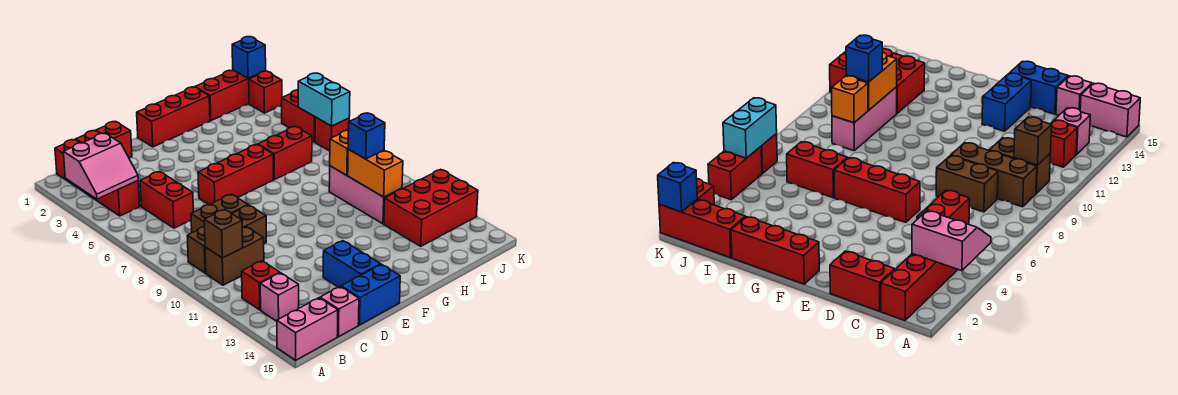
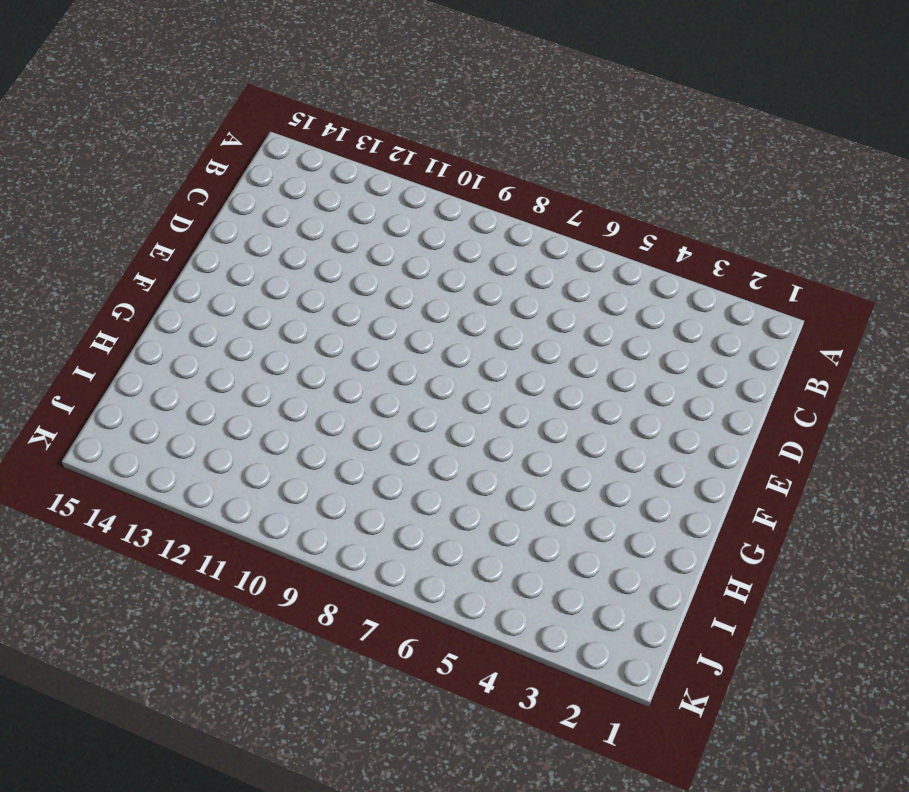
none -> pink 1x2 brick [277,298,338,360]
none -> red 1x4 brick [55,139,140,216]
none -> brown 1x3 brick [187,205,266,273]

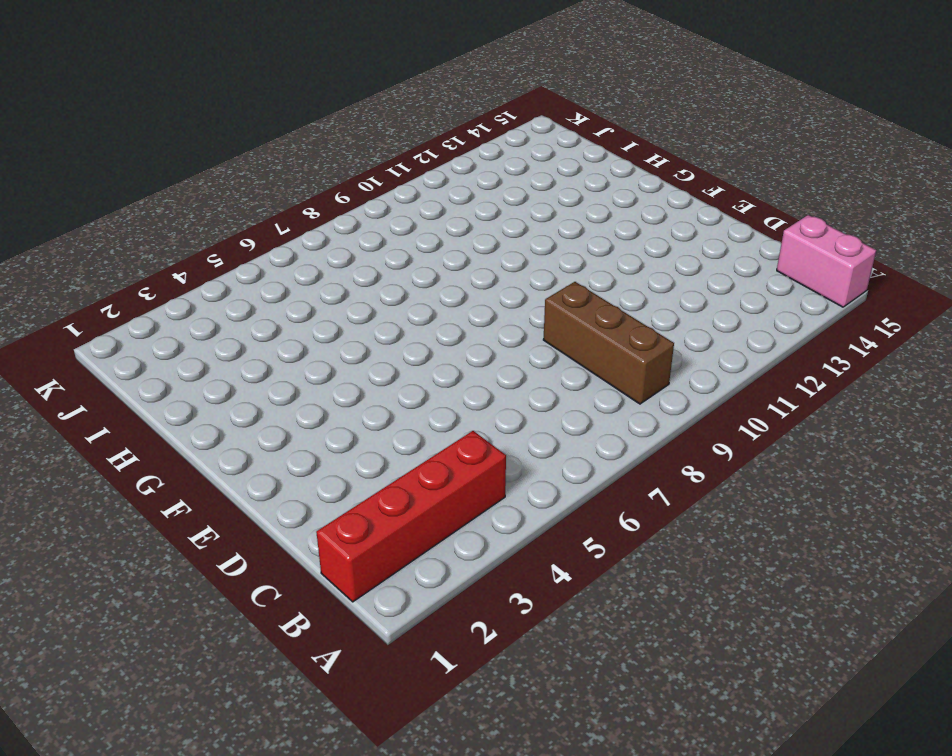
none -> brown 1x2 brick [205,227,264,285]
none -> red 1x1 brick [242,261,280,310]
none -> pink 1x1 brick [260,273,299,321]

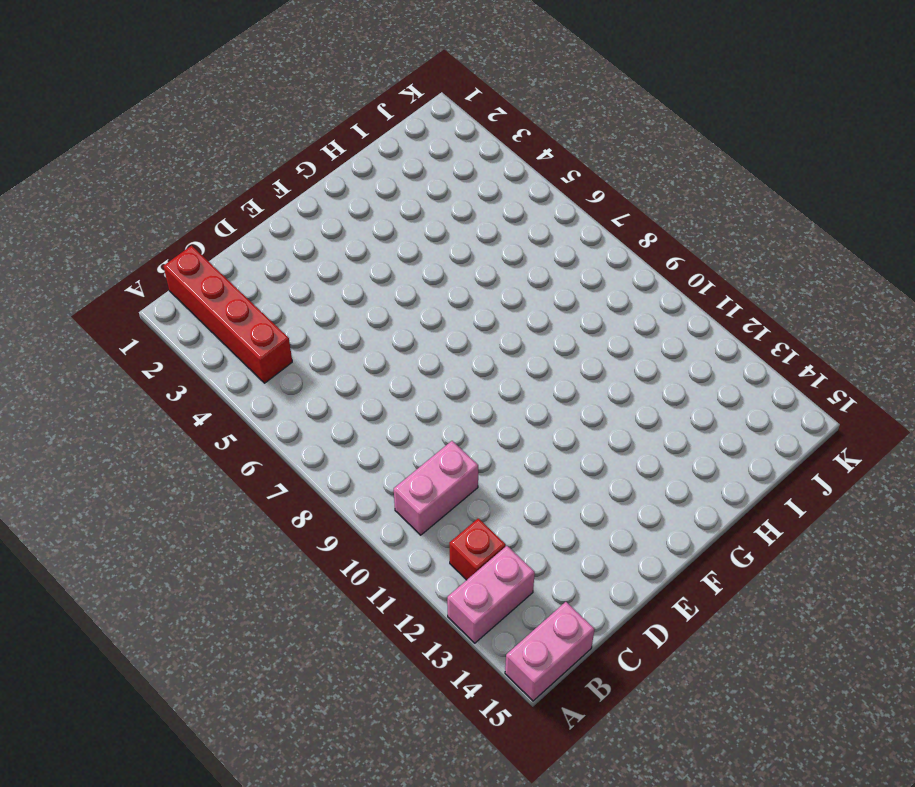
pink 1x2 brick [447,546,535,643] -> pink 1x1 brick [260,273,299,321]
pink 1x2 brick [394,441,478,535] -> brown 1x2 brick [205,227,264,285]
none -> brown 1x3 brick [187,205,266,273]
none -> red 1x2 brick [76,121,132,158]
none -> red 1x2 brick [140,172,193,228]

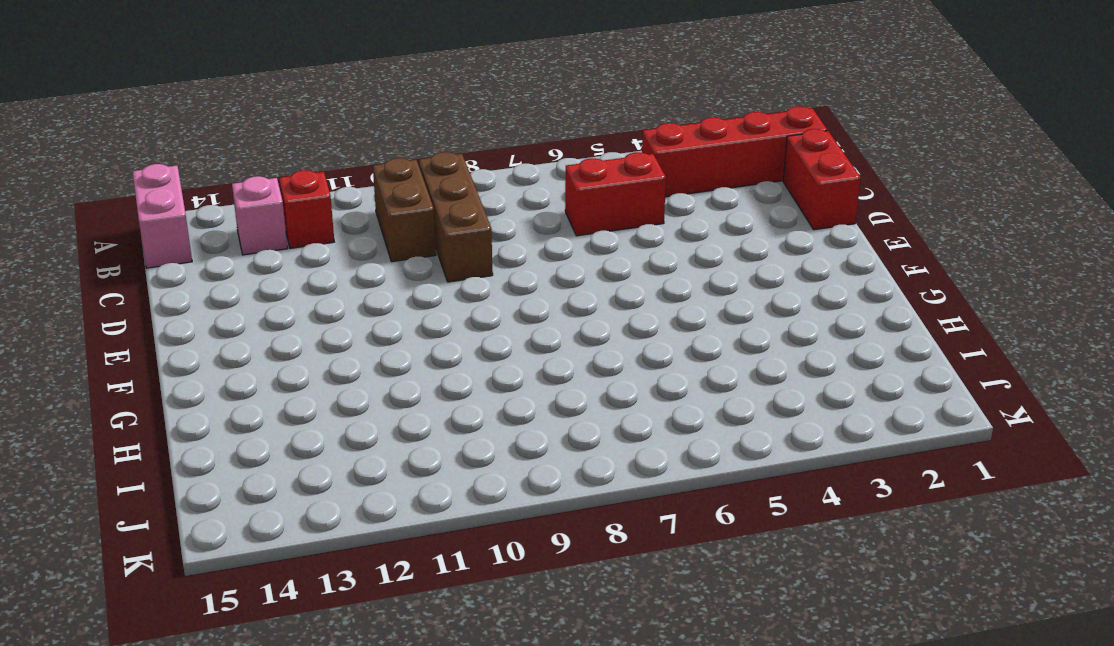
none -> brown 1x2 brick [191,194,248,233]
none -> pink 1x1 brick [320,286,359,337]
none -> blue 1x2 brick [341,264,400,325]

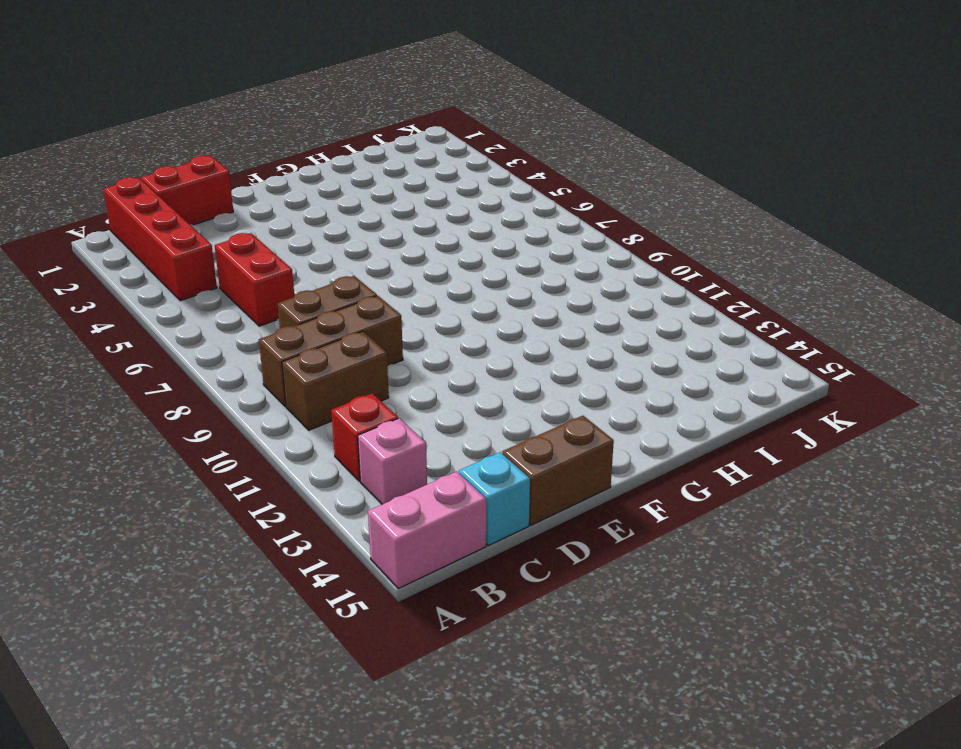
cyan 1x1 brick [459,452,530,546] -> pink 1x1 brick [320,286,359,337]
brown 1x2 brick [502,416,614,525] -> blue 1x2 brick [341,264,400,325]
none -> red 1x3 brick [198,144,273,205]
none -> blue 1x2 brick [323,241,381,287]
none -> red 1x3 brick [137,87,210,147]

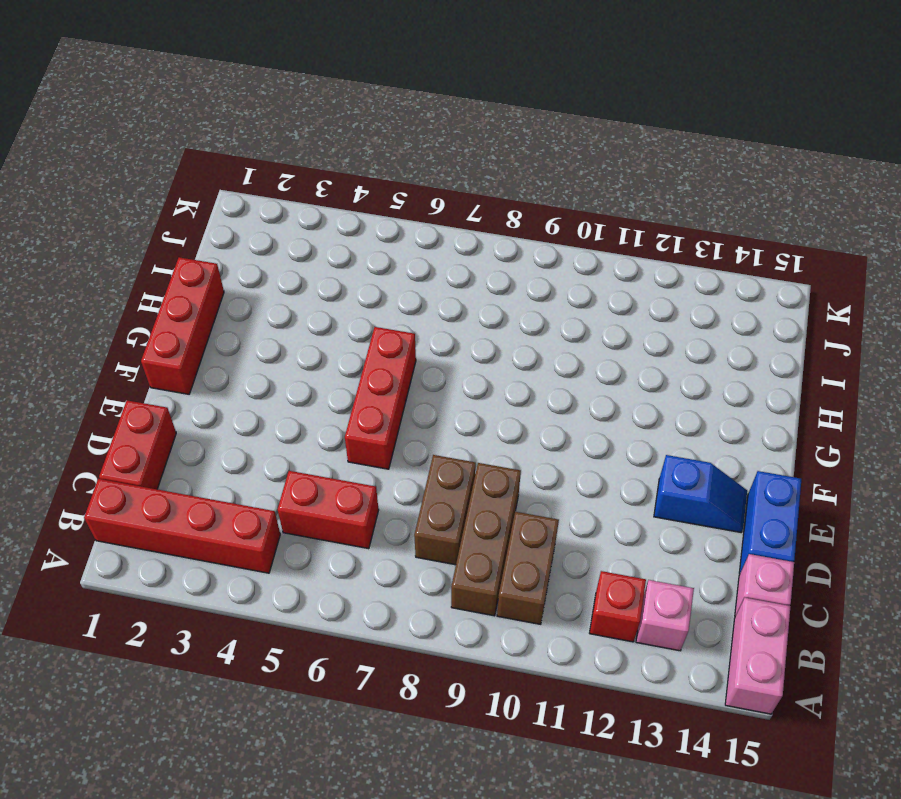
blue 1x2 slope [654,455,747,532] -> blue 1x2 brick [323,241,381,287]
none -> red 1x2 brick [258,127,312,180]
none -> red 1x3 brick [195,70,258,121]
none -> pink 1x3 brick [329,166,402,224]

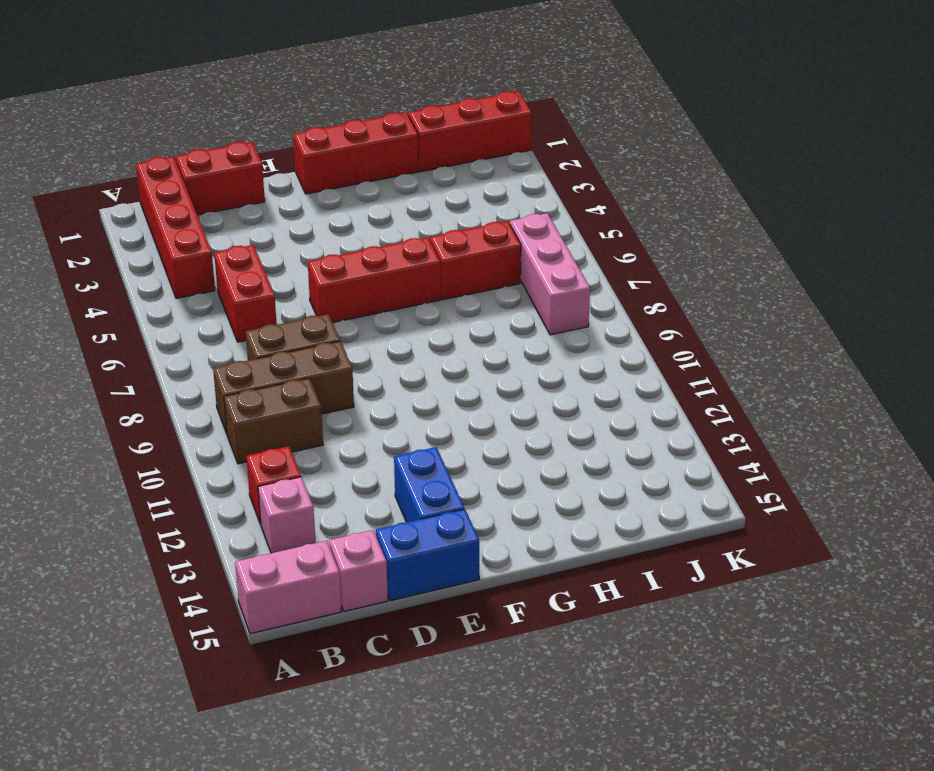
pink 1x3 brick [510,213,590,335] -> pink 1x3 brick moved to [329,166,402,224]
none -> red 2x3 brick [384,169,478,246]
none -> red 1x1 brick [249,71,282,113]
none -> red 1x2 brick [282,90,315,142]

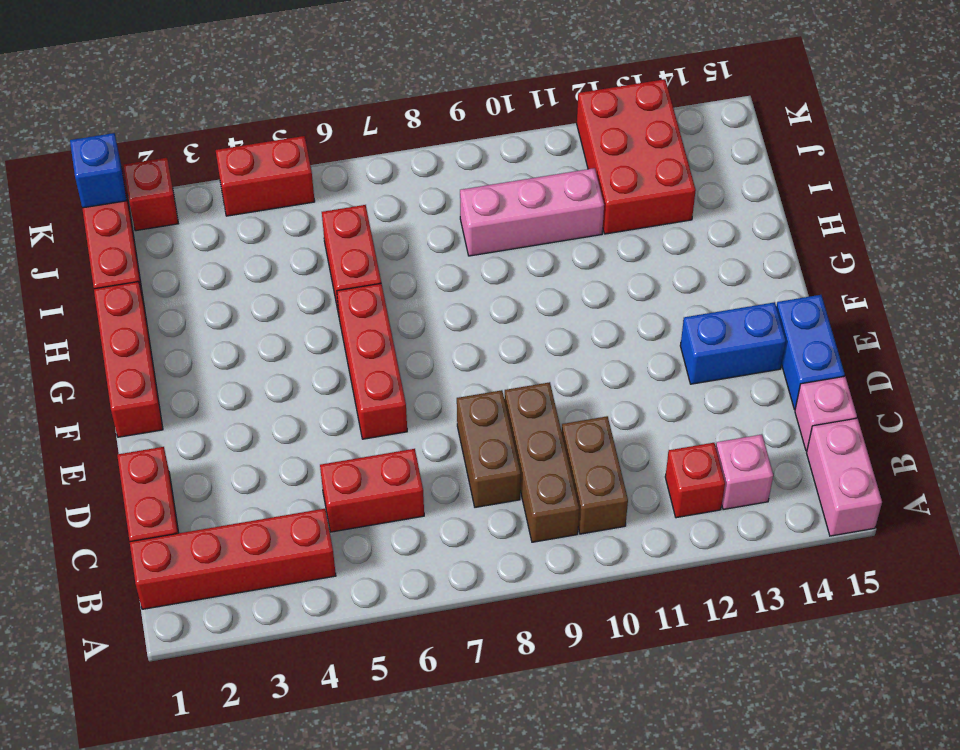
none -> red 1x1 brick [315,117,349,151]
none -> pink 2x2 slope [63,133,138,199]
none -> brown 1x1 brick [204,209,243,258]

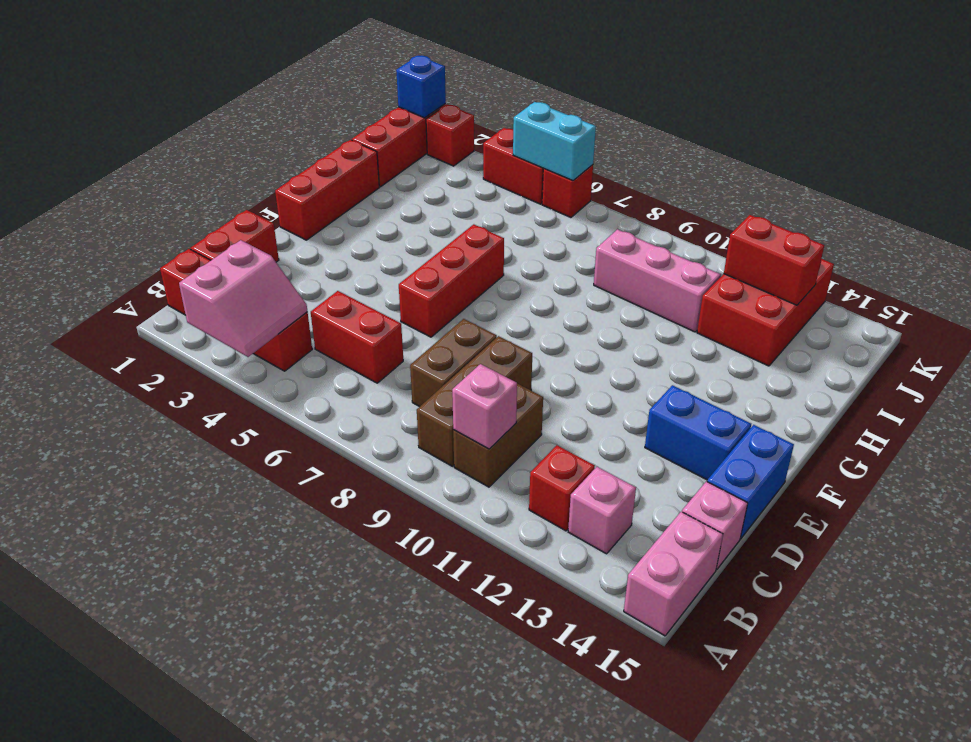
pink 1x1 brick [452,364,517,449] -> brown 1x1 brick [204,209,243,258]
red 1x2 brick [724,215,824,305] -> red 1x2 brick turned to [258,127,312,180]
none -> orange 1x1 brick [330,130,348,175]
none -> orange 1x2 brick [348,149,403,197]
none -> blue 1x1 brick [348,113,385,159]

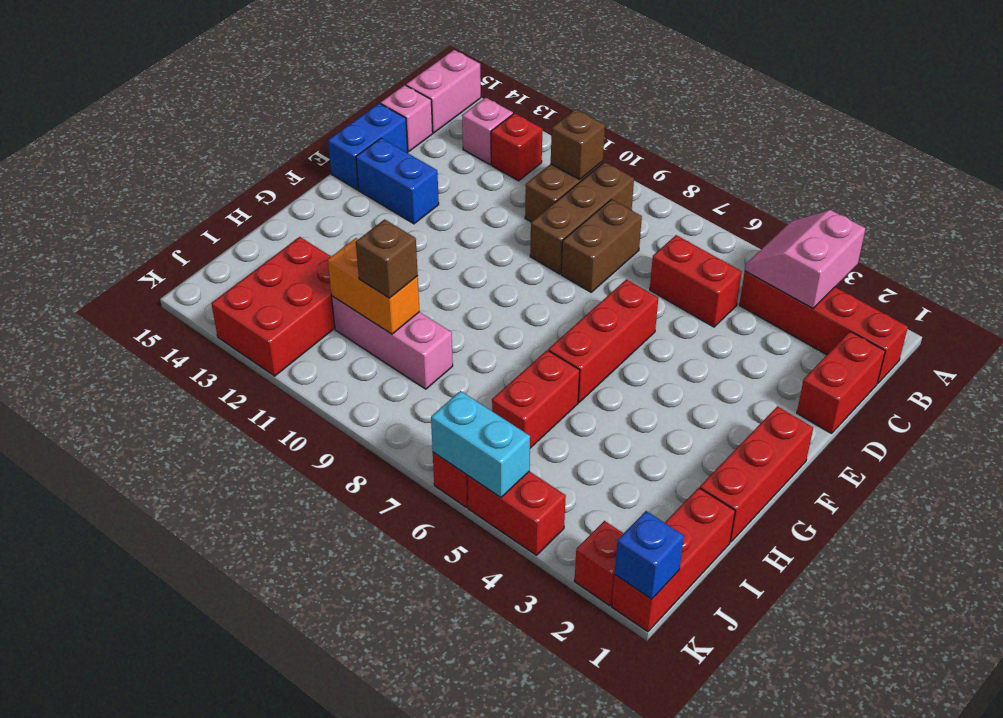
brown 1x1 brick [356,219,418,298] -> blue 1x1 brick [348,113,385,159]
none -> orange 1x1 brick [330,130,348,175]

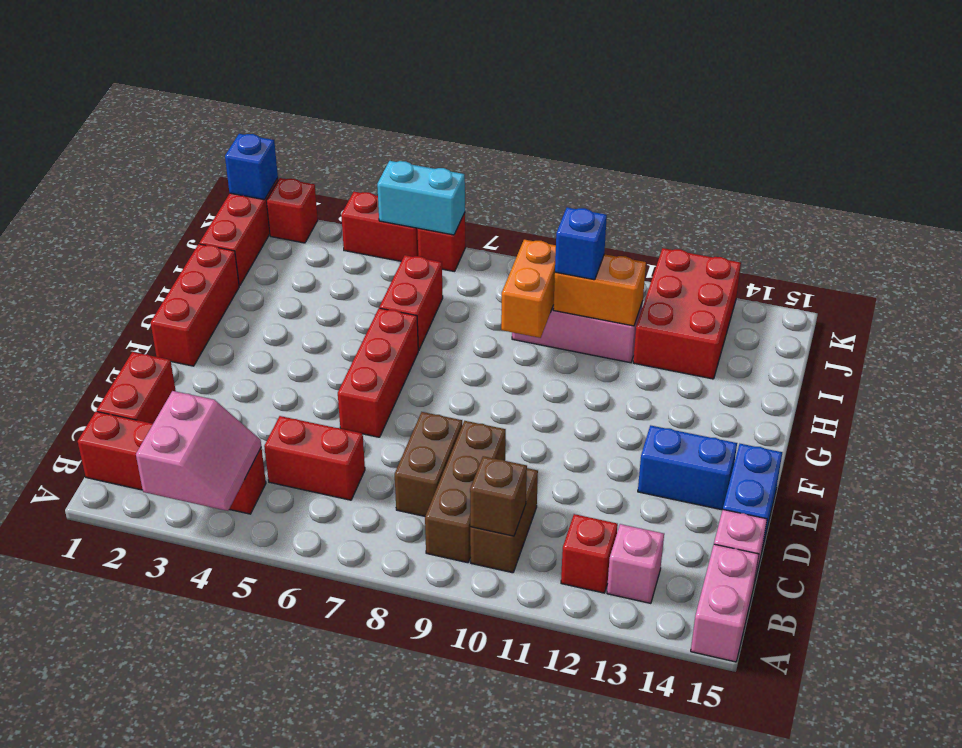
orange 1x2 brick [501,240,556,338] -> orange 1x1 brick [330,130,348,175]

